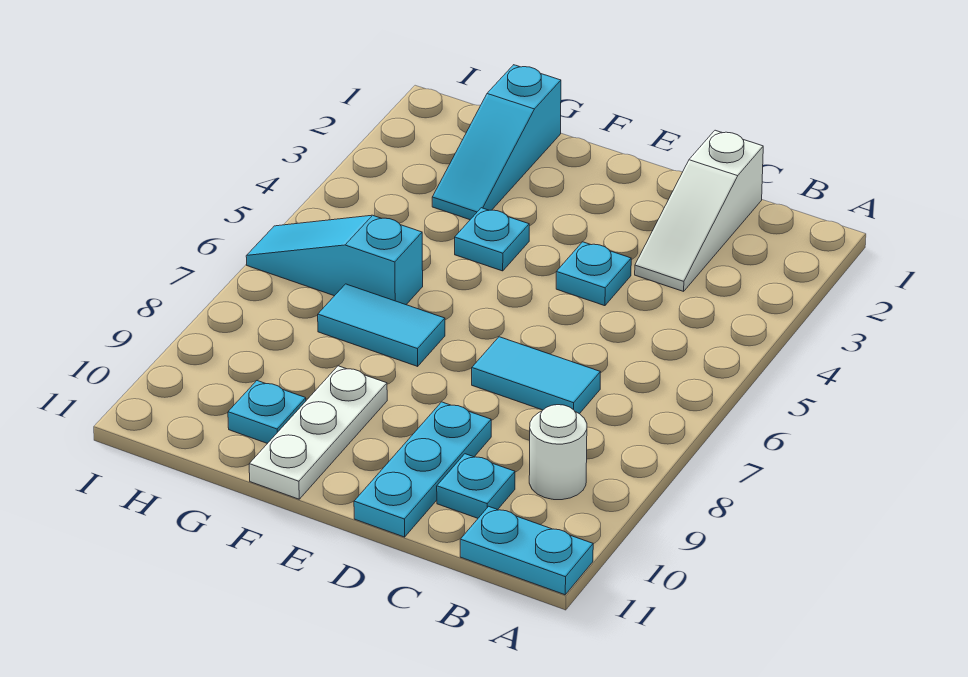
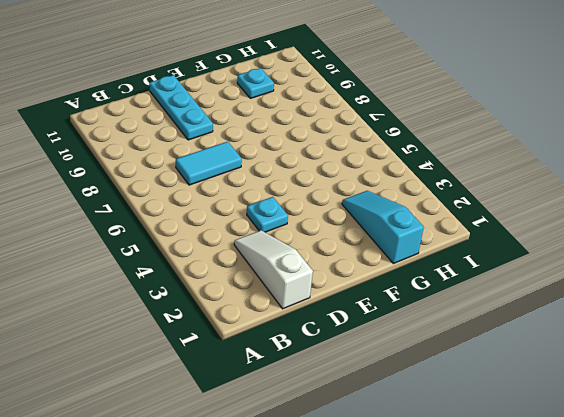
none -> cyan 1x2 plate [460,506,593,595]
none -> white 1x1 round brick [529,405,587,500]
none -> cyan 1x1 plate [437,454,515,518]

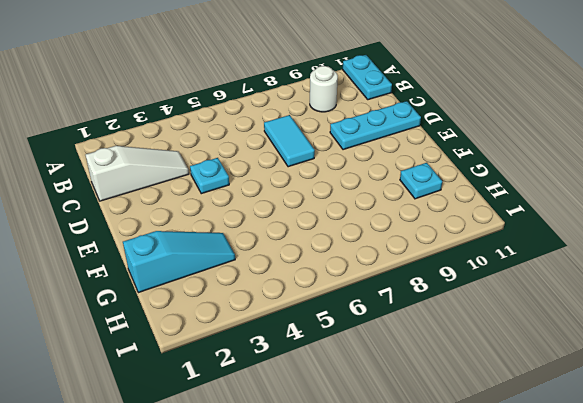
none -> cyan 1x1 plate [437,454,515,518]
none -> cyan 1x1 plate [455,208,529,271]
none -> cyan 1x2 tile [318,284,445,366]

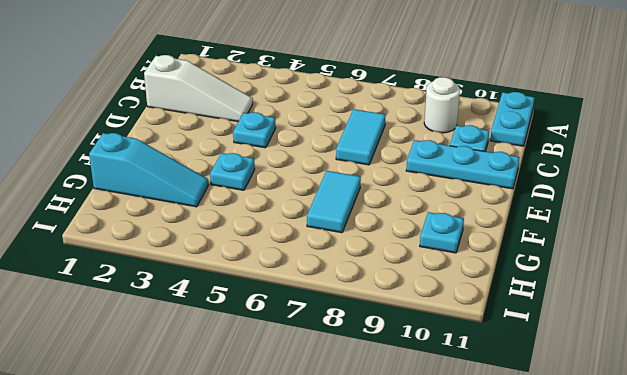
none -> white 1x3 plate [249,366,387,499]
none -> cyan 1x3 slope [246,215,423,305]

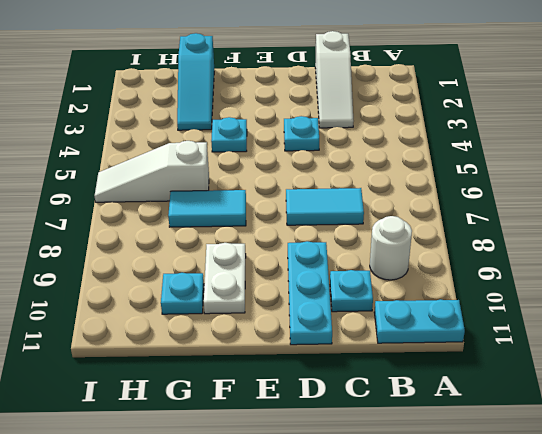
white 1x2 plate [204,243,246,314] -> white 1x3 plate [249,366,387,499]
white 1x3 slope [95,141,209,202] -> cyan 1x3 slope [246,215,423,305]

